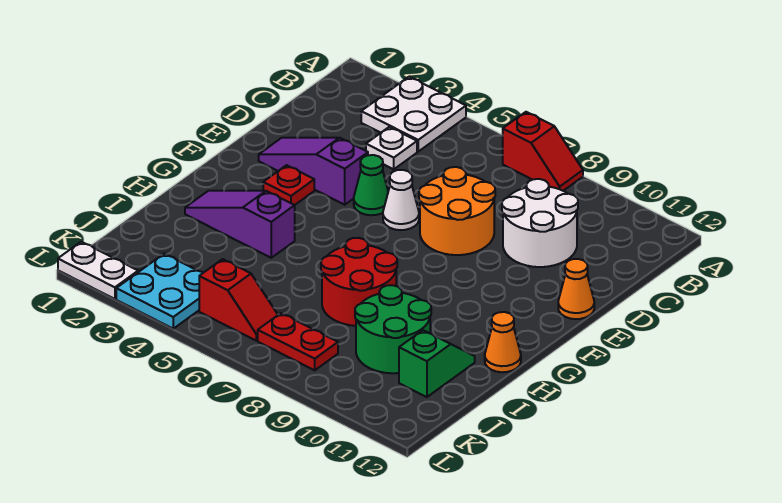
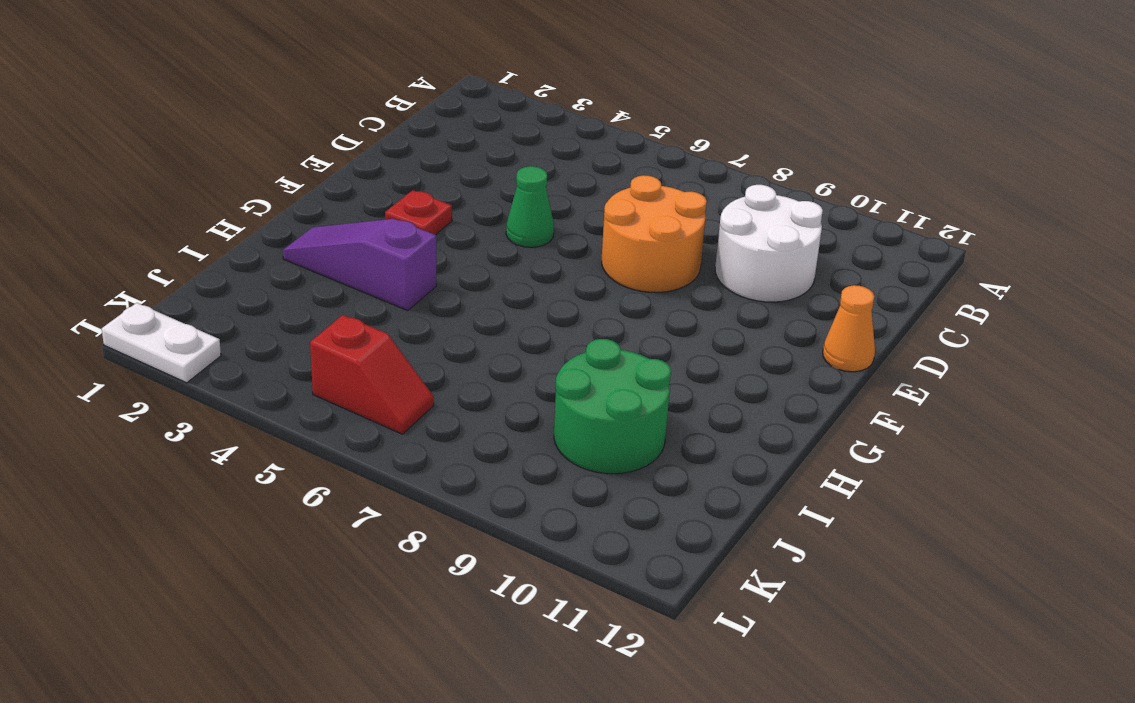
none -> white 2x2 plate [361,77,466,151]
none -> red 1x2 slope [503,112,583,191]
none -> white 1x1 plate [366,127,417,169]

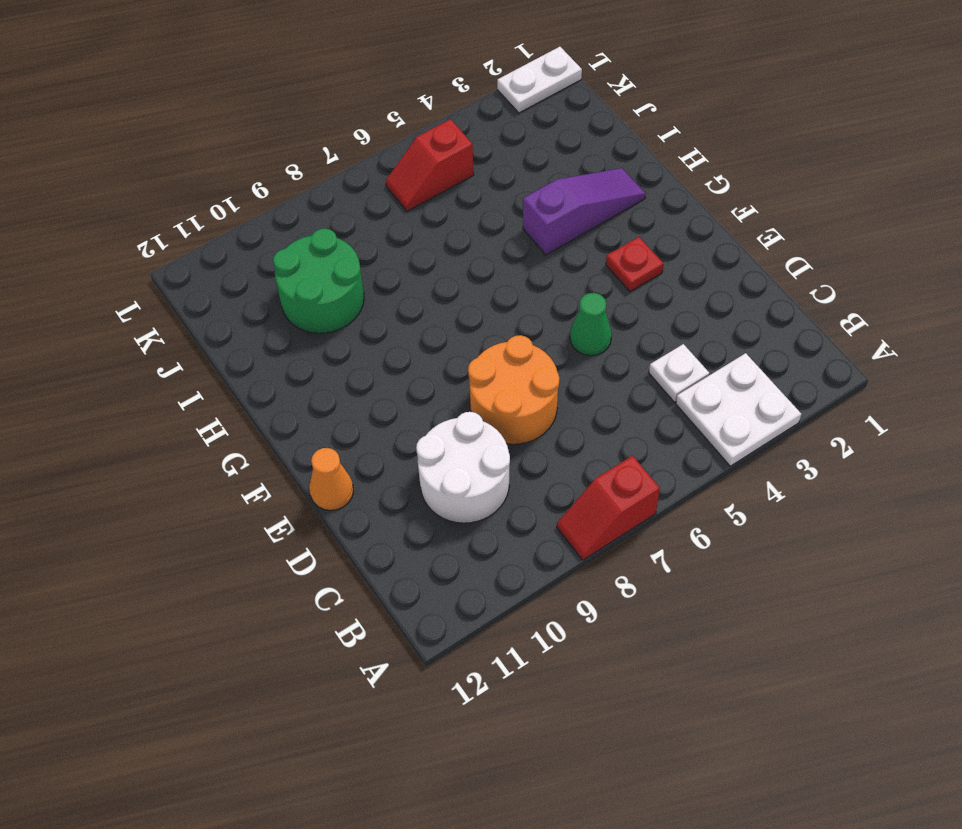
none -> purple 1x3 slope [259,137,368,205]
none -> white 1x1 cone [383,170,419,230]
none -> red 2x2 round brick [321,238,397,326]

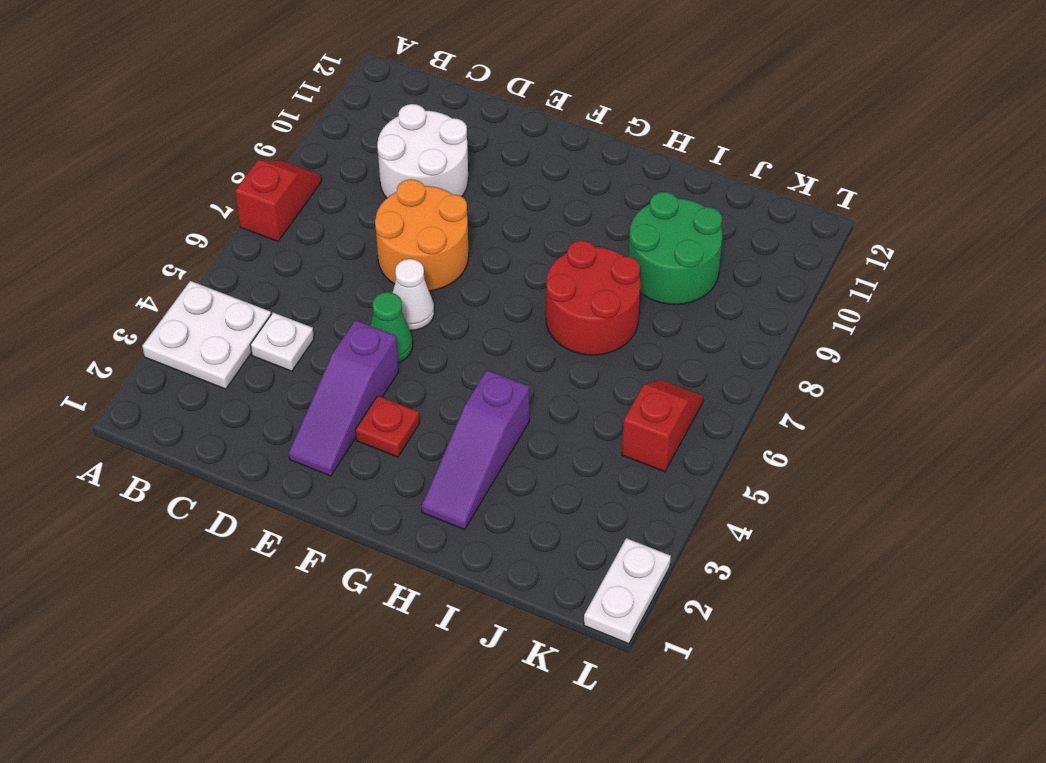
none -> orange 1x1 cone [558,259,594,319]
none -> orange 1x1 cone [485,312,521,372]
none -> green 1x2 slope [399,330,475,397]

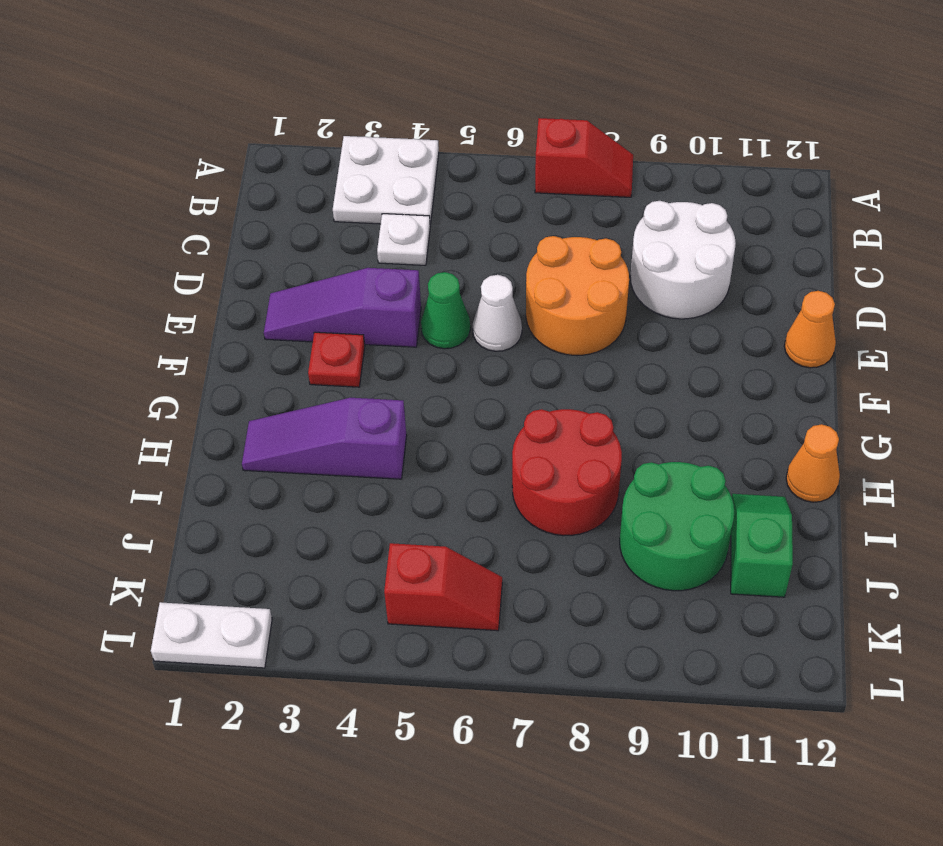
none -> cyan 2x2 plate [116,254,203,329]
none -> red 1x2 plate [258,313,338,370]

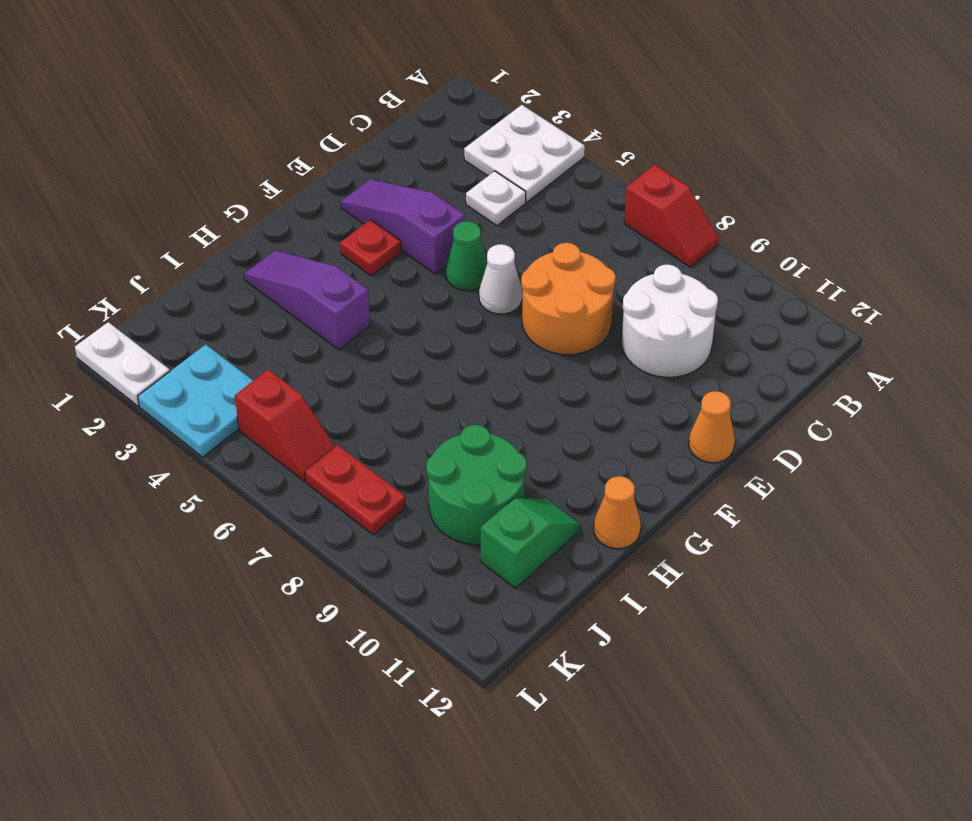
none -> red 2x2 round brick [321,238,397,326]

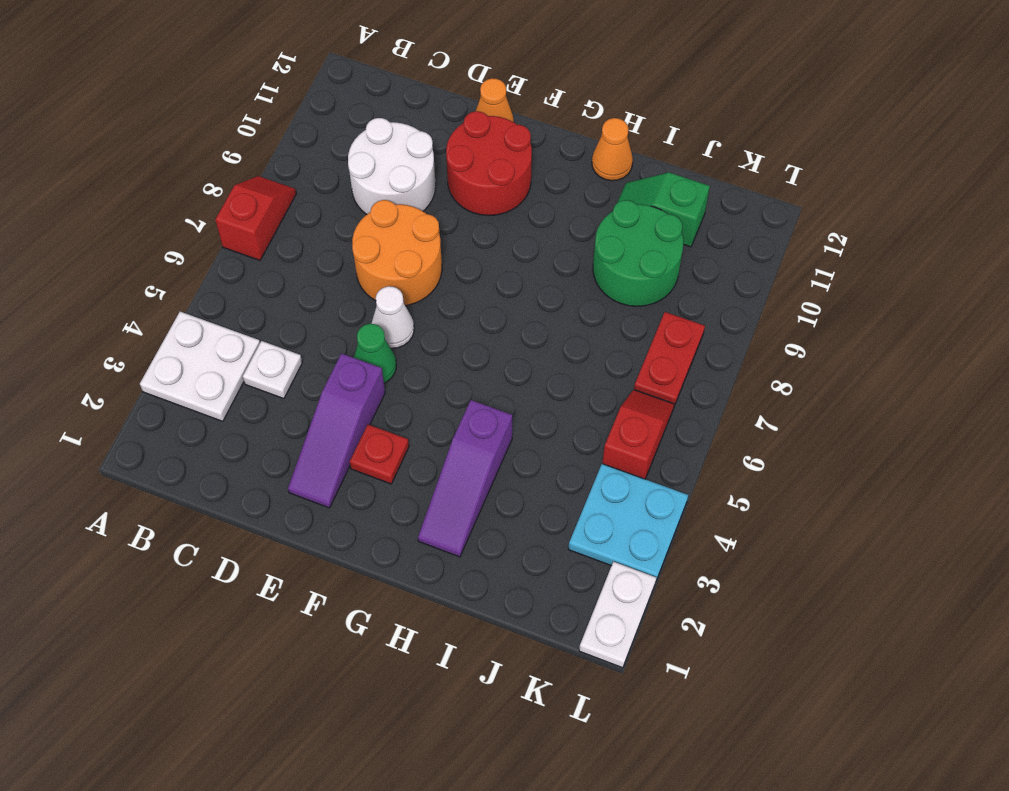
red 2x2 round brick [446,111,532,215] -> red 2x2 round brick moved to [321,238,397,326]

